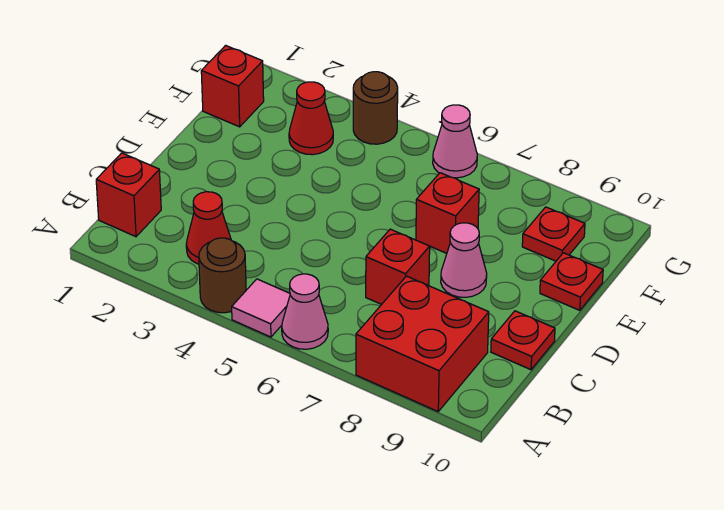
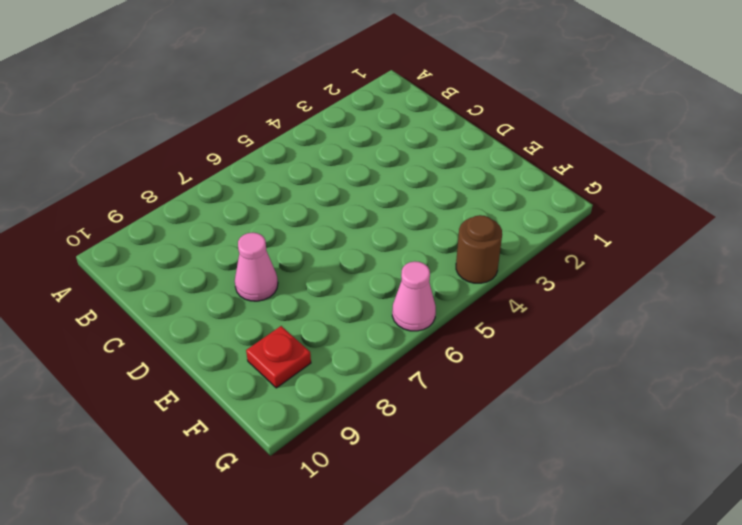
none -> brown 1x1 round brick [199,238,246,313]
none -> pink 1x1 tile [232,279,290,337]
none -> pink 1x1 cone [282,274,328,349]

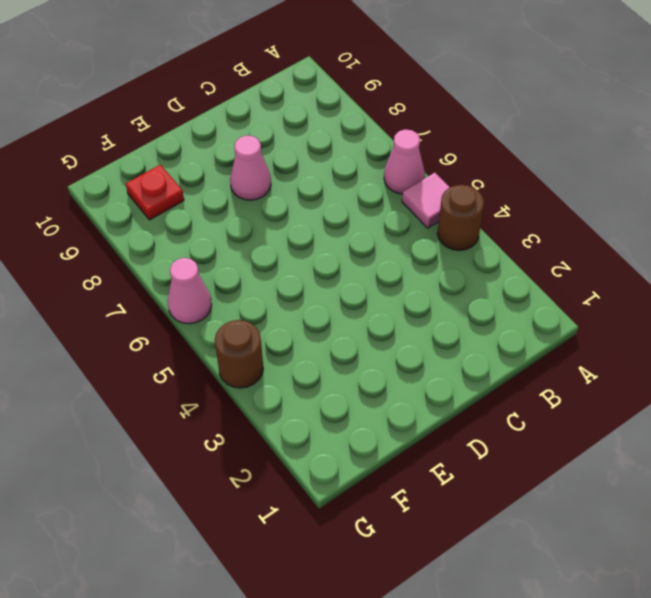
none -> red 2x2 brick [356,276,489,411]
none -> red 1x1 brick [96,153,161,237]
none -> red 1x1 cone [186,192,231,264]

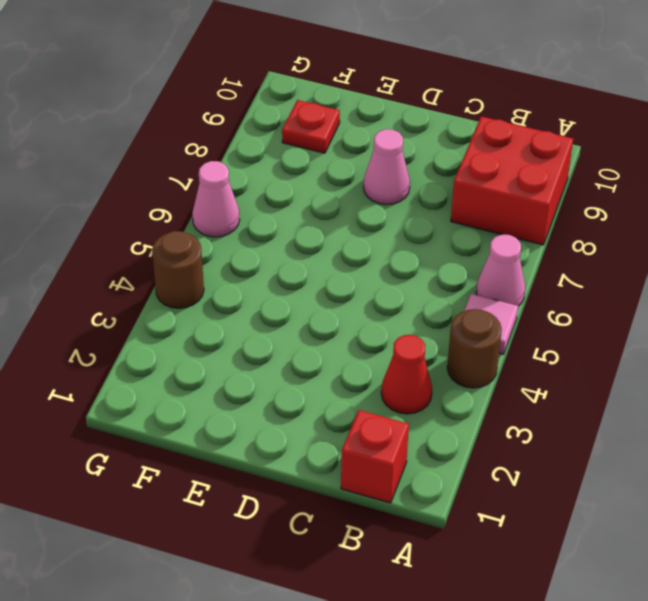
none -> red 1x1 brick [366,229,430,304]
none -> red 1x1 plate [491,311,555,370]
none -> red 1x1 brick [416,173,479,253]

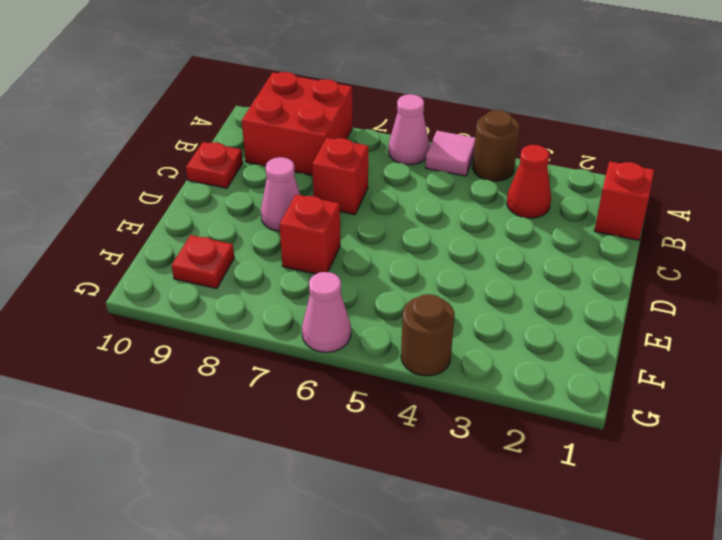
none -> red 1x1 plate [540,253,603,310]
none -> red 1x1 brick [201,45,264,127]
none -> red 1x1 cone [289,82,333,155]

